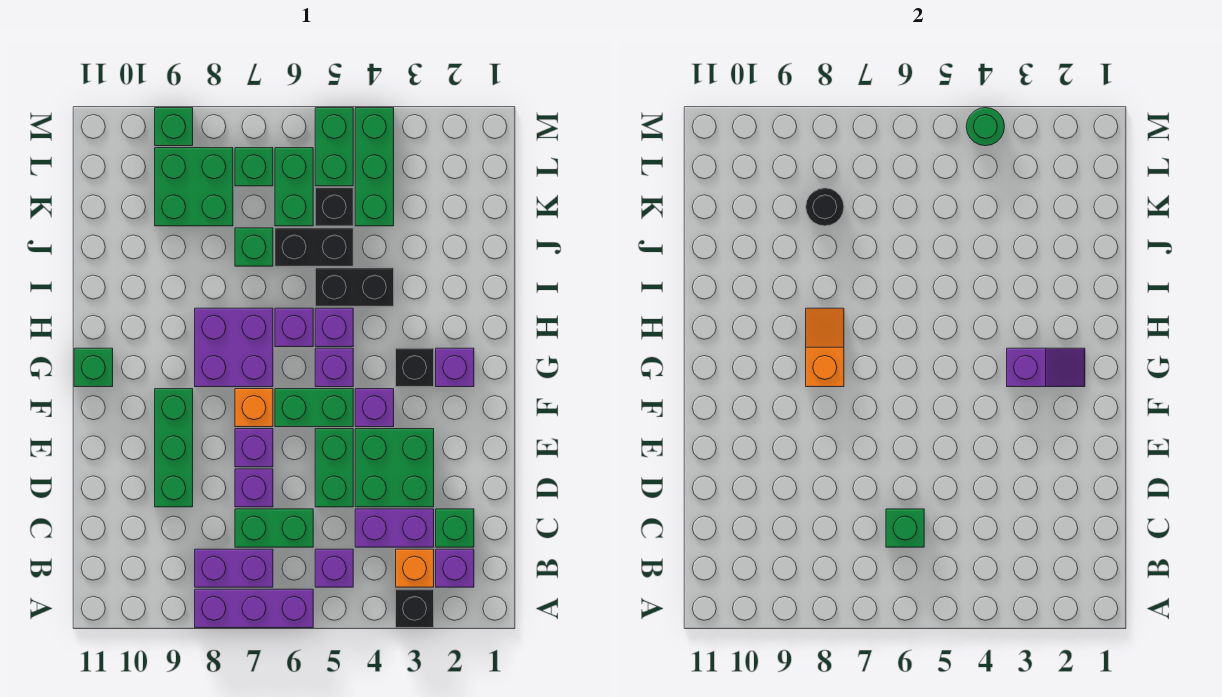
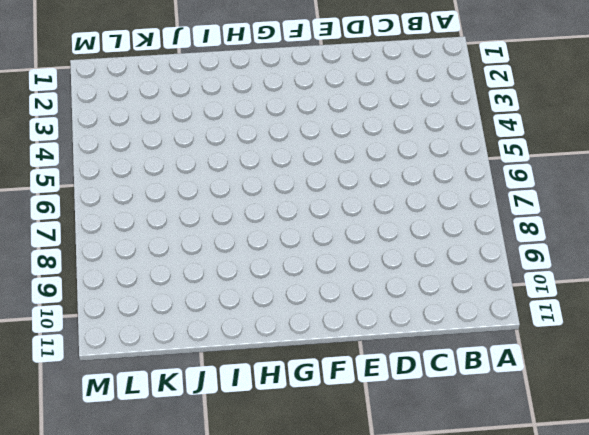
none -> black 1x1 brick [396,589,434,628]
none -> purple 1x3 brick [195,589,313,628]
none -> purple 1x1 brick [436,549,474,587]
none -> orange 1x1 brick [396,549,434,587]

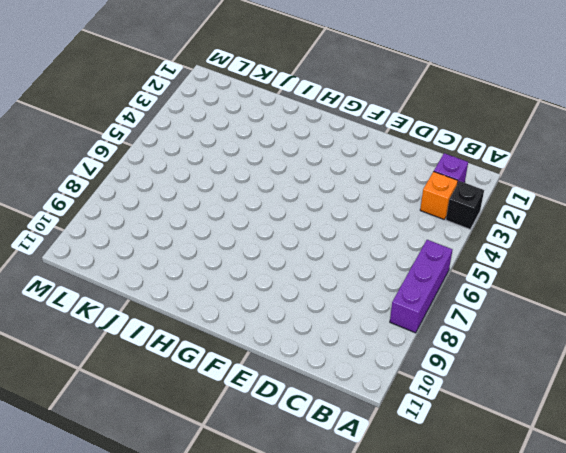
none -> purple 1x1 brick [315,549,353,587]
none -> purple 1x2 brick [195,549,273,587]
none -> green 1x1 brick [436,509,474,547]
none -> purple 1x2 brick [355,509,434,547]

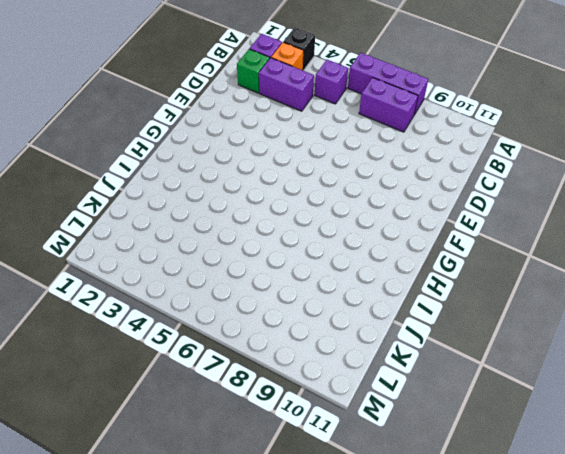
none -> green 1x2 brick [235,509,313,547]
none -> green 2x2 brick [355,429,434,507]
none -> green 1x2 brick [315,429,353,507]
none -> purple 1x1 brick [235,469,273,507]

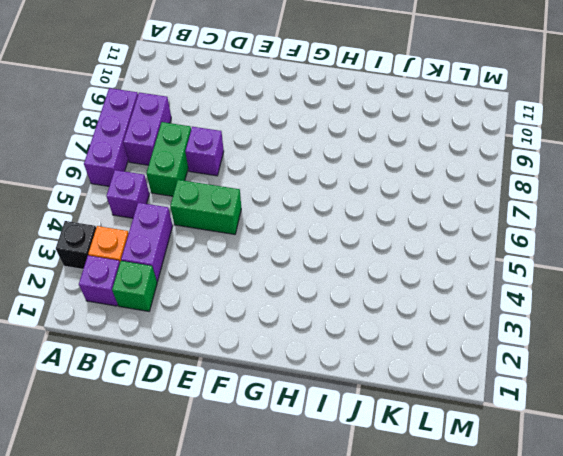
none -> green 2x2 brick [355,429,434,507]
none -> green 1x3 brick [155,389,193,507]
none -> purple 1x1 brick [235,429,273,467]
none -> purple 1x1 brick [355,389,394,427]

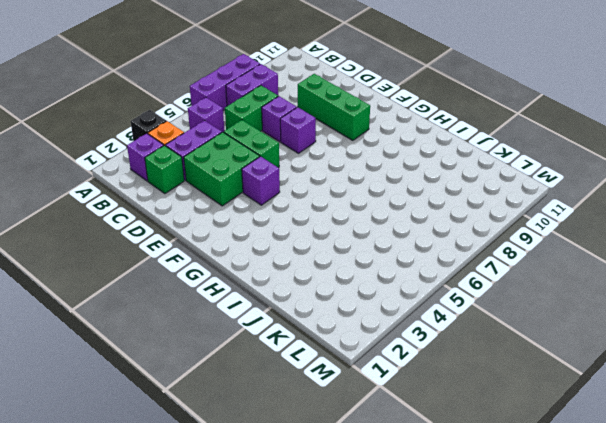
none -> green 1x2 brick [275,389,353,427]
none -> orange 1x1 brick [235,389,273,427]
none -> purple 1x1 brick [436,348,474,387]
none -> black 1x1 brick [396,348,434,387]

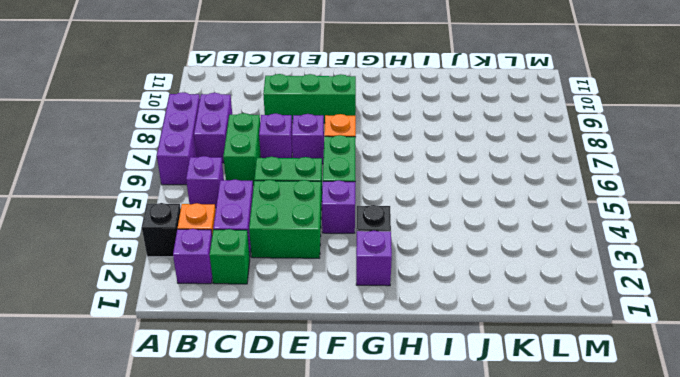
none -> purple 1x1 brick [315,348,353,387]
none -> purple 2x2 brick [195,308,273,387]
none -> green 1x1 brick [74,348,113,387]
none -> purple 1x1 brick [315,308,353,347]

